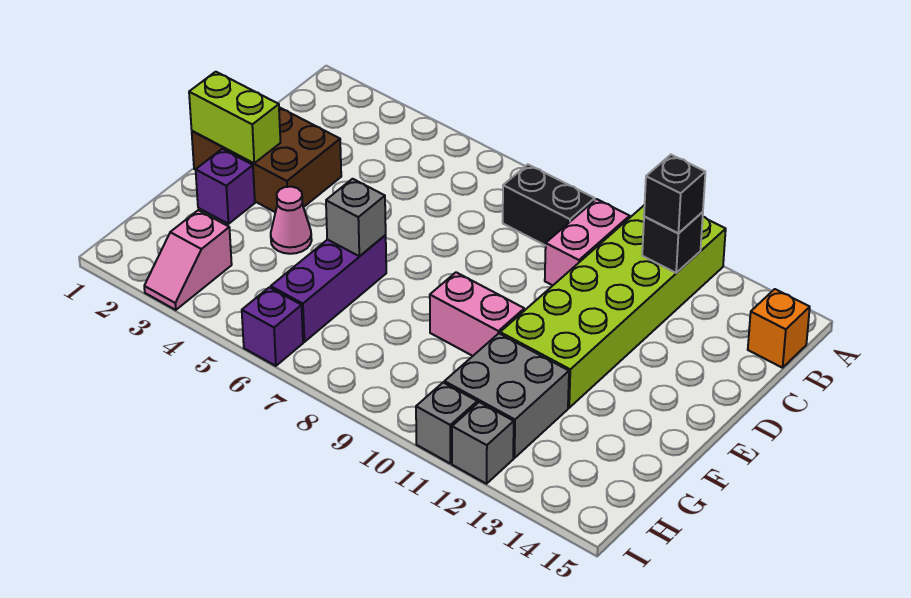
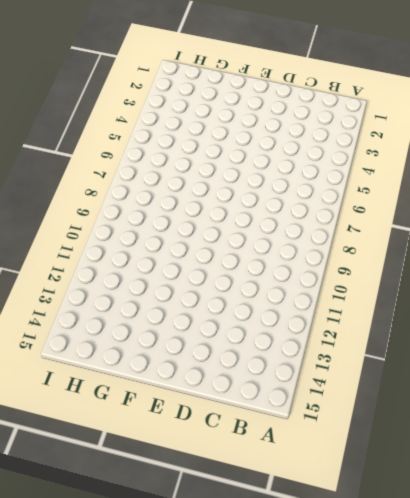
none -> lime 2x6 brick [500,205,726,408]
none -> black 1x2 brick [503,165,595,246]
none -> pink 1x2 brick [545,199,630,285]

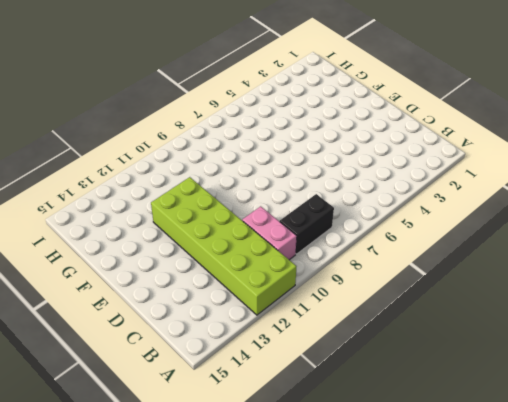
none -> orange 1x1 brick [748,289,810,368]
none -> brown 2x3 brick [192,107,341,212]
none -> purple 1x1 brick [196,149,255,224]

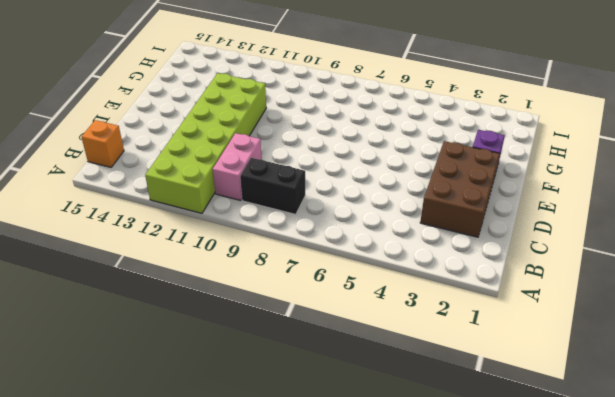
brown 2x3 brick [420,141,500,237] -> brown 2x3 brick turned to [192,107,341,212]
none -> pink 1x1 cone [271,187,312,254]
none -> purple 1x3 brick [271,235,386,342]
none -> pink 1x2 brick [430,272,524,356]

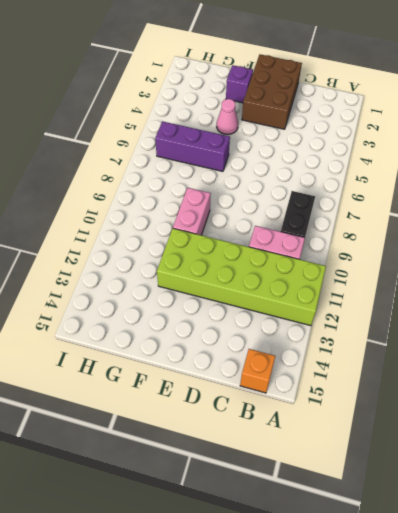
none -> grey 2x2 brick [444,333,569,458]
none -> pink 1x2 slope [144,210,232,310]
none -> purple 1x1 brick [242,287,303,366]

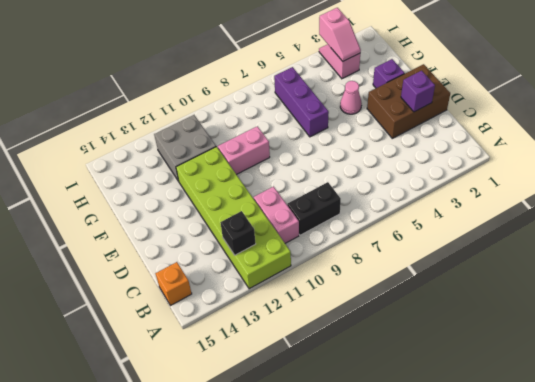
purple 1x1 brick [401,71,435,112] -> purple 1x1 brick moved to [242,287,303,366]
pink 1x2 slope [319,8,361,61] -> none
none -> grey 1x1 brick [416,382,477,463]
none -> grey 1x1 brick [452,402,514,484]
none -> lime 1x2 brick [189,72,281,163]

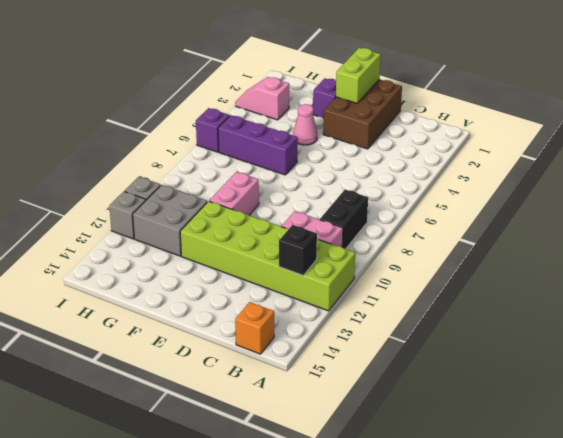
none -> grey 1x1 brick [326,179,386,256]
none -> black 1x1 brick [644,155,705,233]

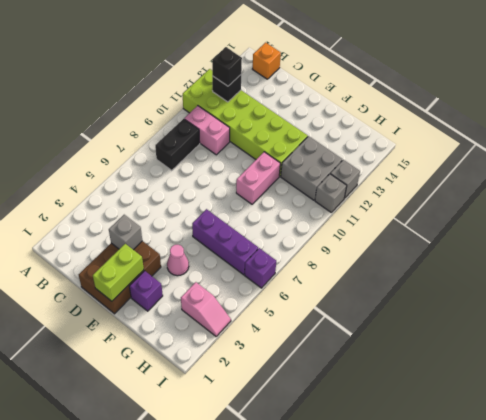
grey 1x1 brick [109,215,142,250] -> grey 1x1 brick moved to [326,179,386,256]

